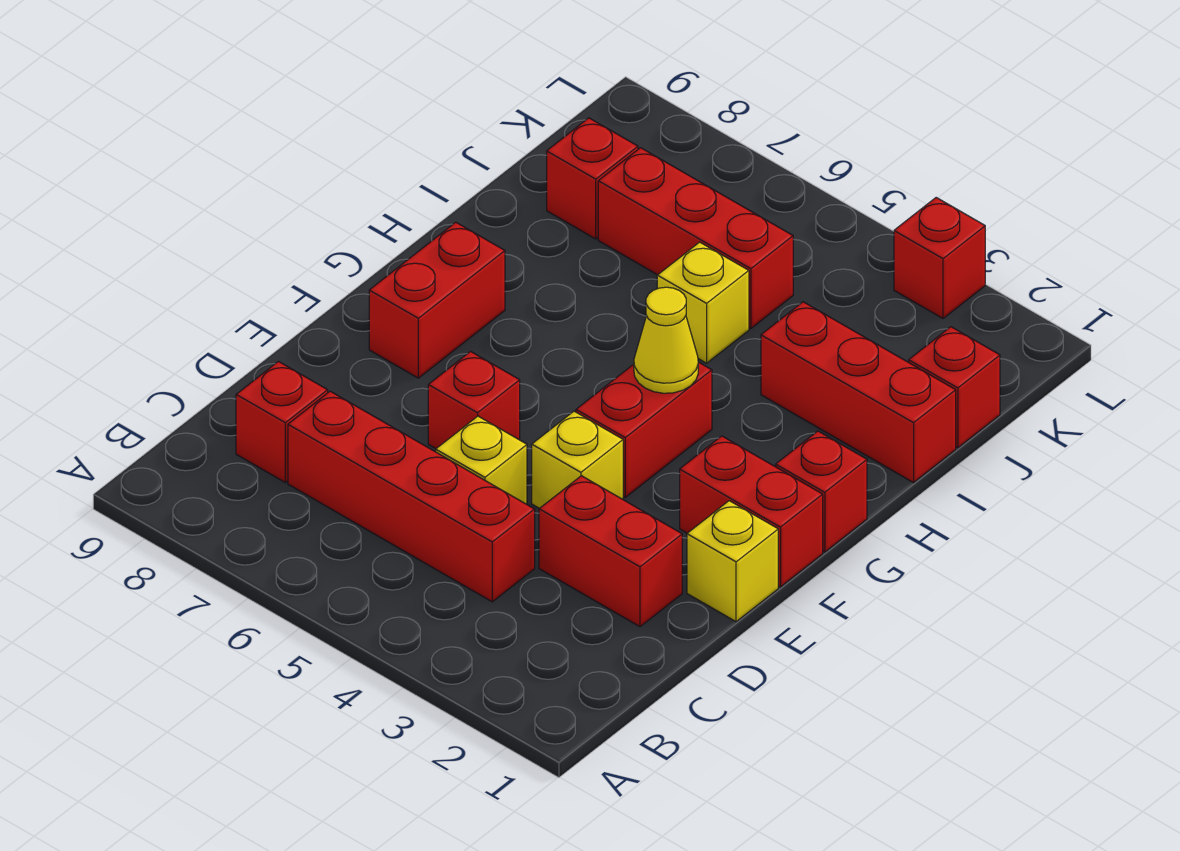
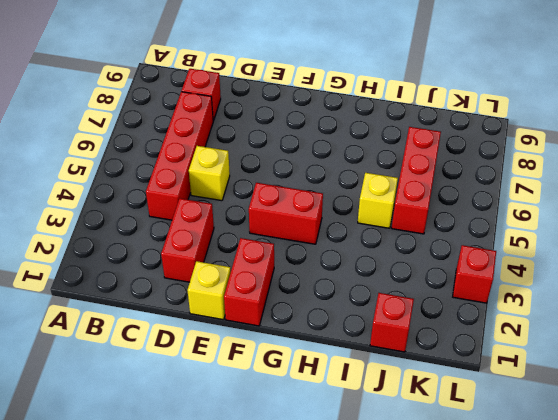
none -> yellow 1x1 brick [532,411,623,508]
none -> red 1x1 brick [428,352,520,449]
none -> red 1x2 brick [369,222,505,378]

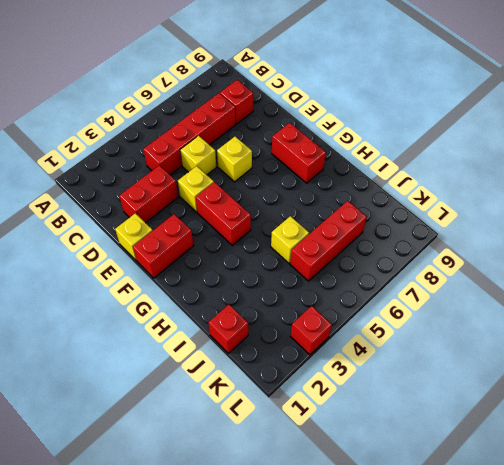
yellow 1x1 brick [217,137,252,182] -> red 1x1 brick [428,352,520,449]
none -> red 1x1 brick [776,431,867,552]
none -> red 1x3 brick [761,302,956,483]
none -> red 1x1 brick [547,118,638,239]

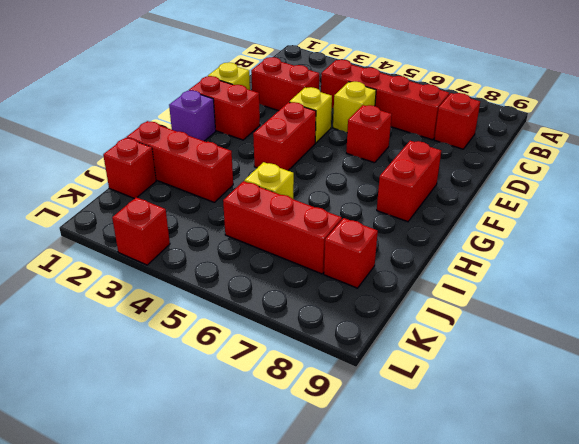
purple 1x1 brick [169,90,216,141] -> red 1x1 brick [776,431,867,552]
none -> yellow 1x1 cone [634,287,698,393]

